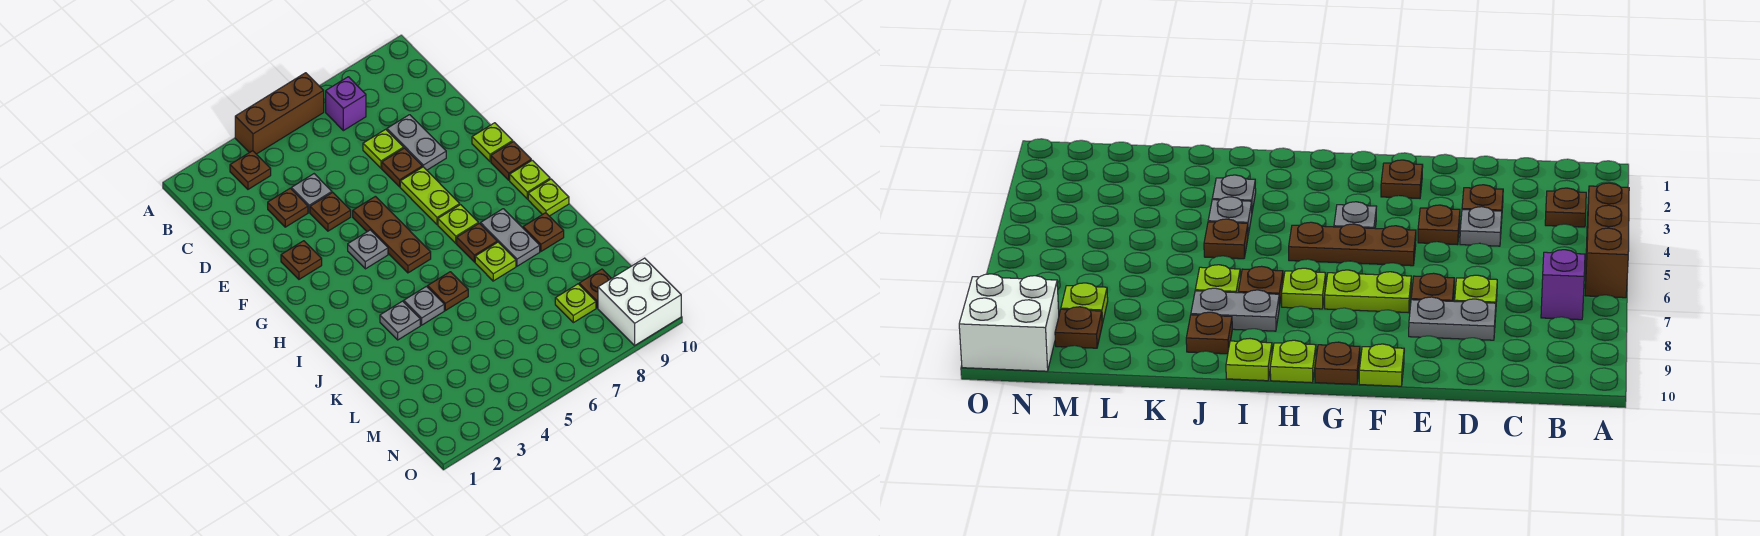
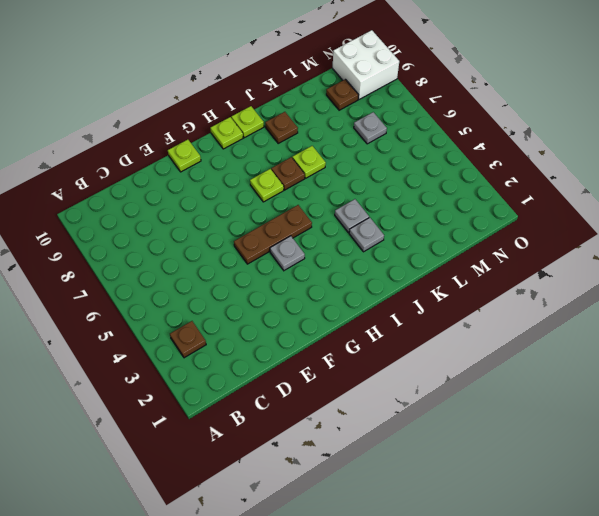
grey 1x1 plate [354,112,387,144] -> grey 1x1 plate moved to [291,174,332,212]
none -> brown 1x3 brick [235,73,324,154]
none -> purple 1x1 brick [326,77,366,131]
none -> brown 1x1 plate [268,188,308,227]

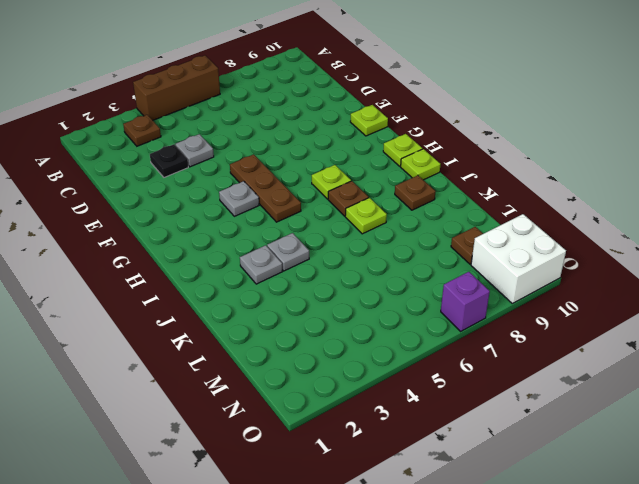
black 1x1 plate [150,144,188,177] -> brown 1x1 plate [268,188,308,227]
purple 1x1 brick [441,272,490,331] -> purple 1x1 brick moved to [326,77,366,131]
none -> lime 1x1 plate [363,129,404,168]
none -> grey 1x2 plate [387,115,446,170]
none -> brown 1x1 plate [310,192,351,231]

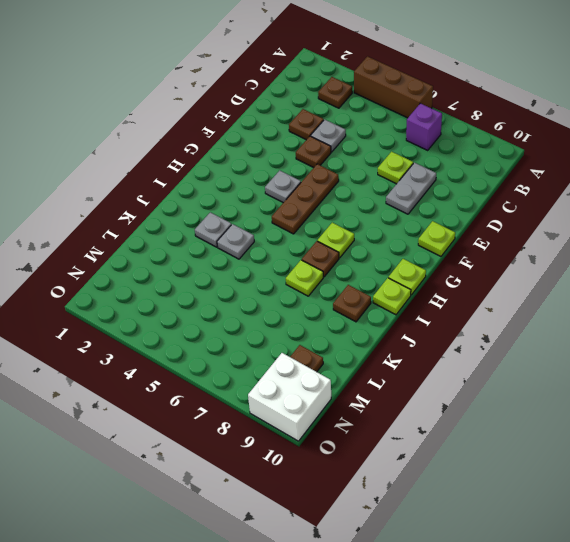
none -> brown 1x1 plate [382,148,422,187]
none -> brown 1x1 plate [281,241,322,279]
none -> lime 1x2 plate [400,167,460,225]

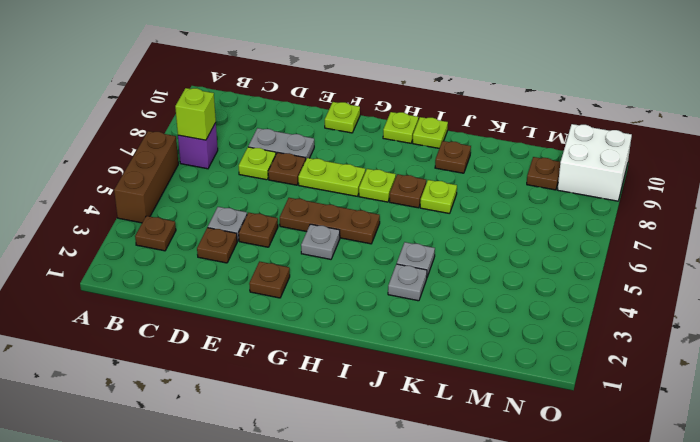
lime 1x1 brick [175,88,216,140] -> none
none -> brown 1x1 plate [491,142,531,180]
none -> grey 1x2 plate [481,209,540,266]
none -> brown 1x1 plate [428,272,468,311]

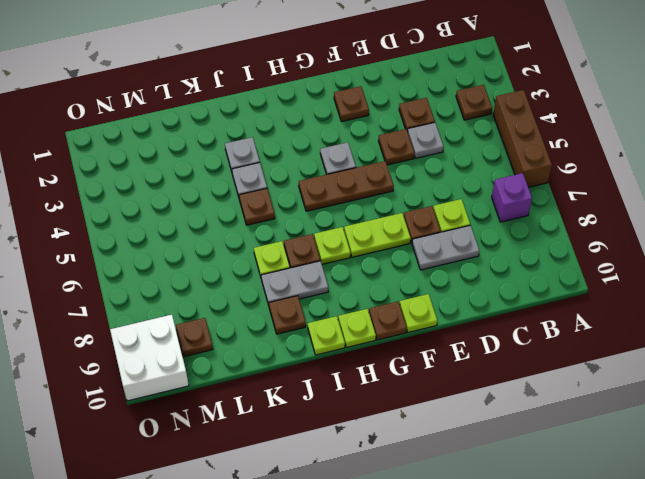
none -> lime 1x1 plate [555,284,596,323]

